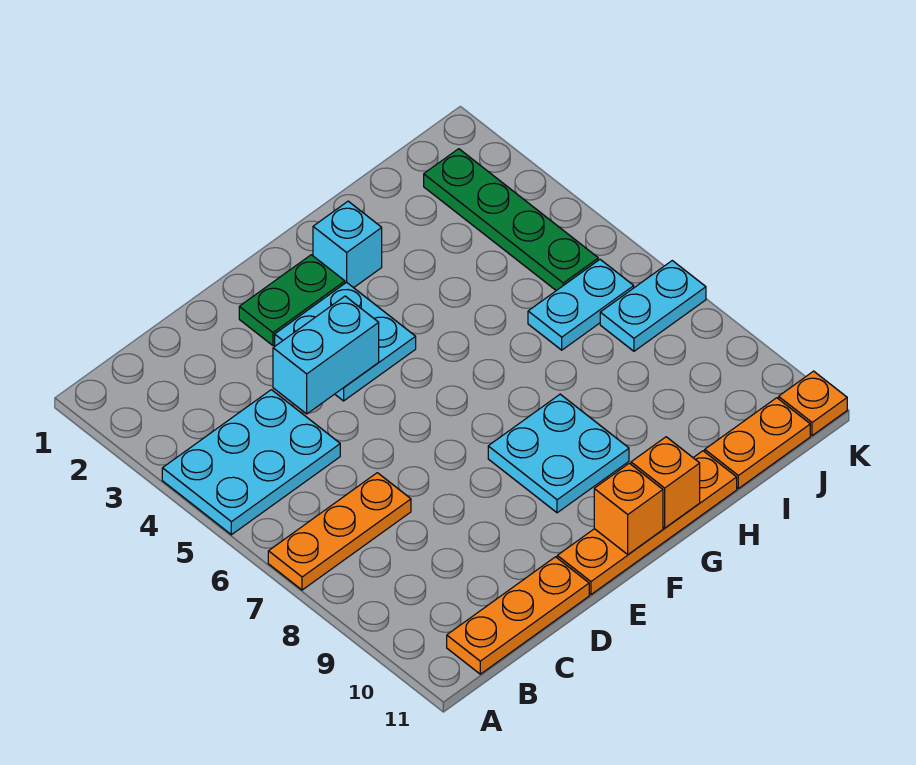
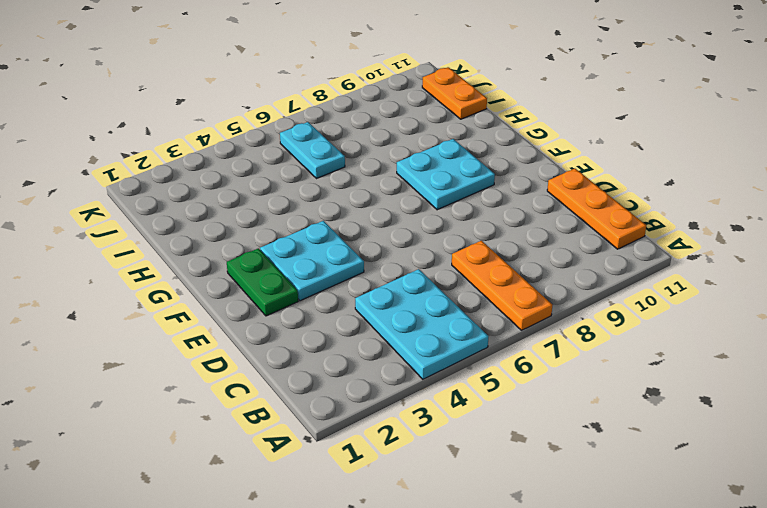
none -> orange 1x4 plate [557,451,737,595]
none -> cyan 1x1 brick [313,201,382,288]
none -> green 1x4 plate [424,149,598,291]

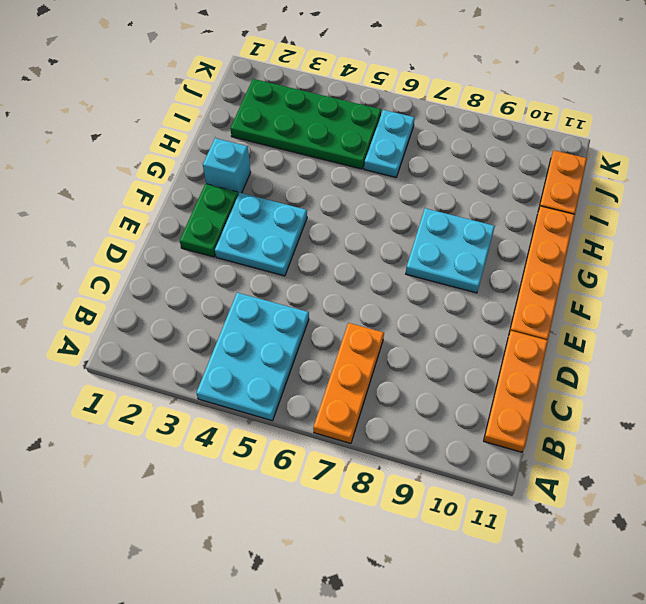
green 2x4 plate [230,79,381,169] -> green 1x4 plate [424,149,598,291]
none -> cyan 1x2 plate [600,261,706,351]
none -> orange 1x1 plate [779,371,847,436]
none -> cyan 1x2 brick [273,296,379,414]

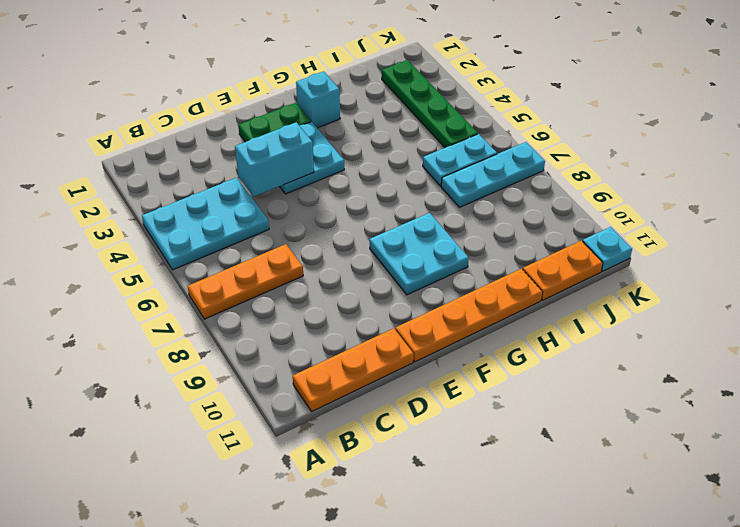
cyan 1x3 plate [441,142,545,207] -> cyan 1x2 plate [600,261,706,351]
cyan 1x1 plate [583,227,632,271] -> orange 1x1 plate [779,371,847,436]
none -> orange 1x1 brick [594,463,663,555]
none -> orange 1x1 brick [631,437,700,528]

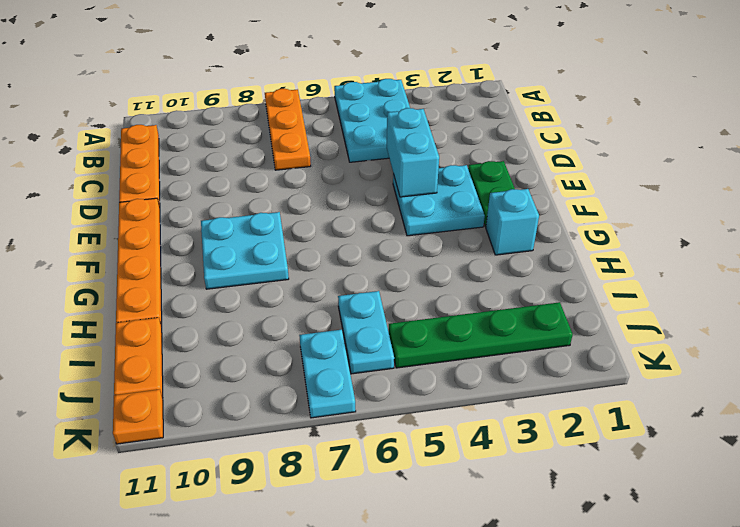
none -> orange 1x1 brick [594,463,663,555]
none -> orange 1x1 brick [631,437,700,528]

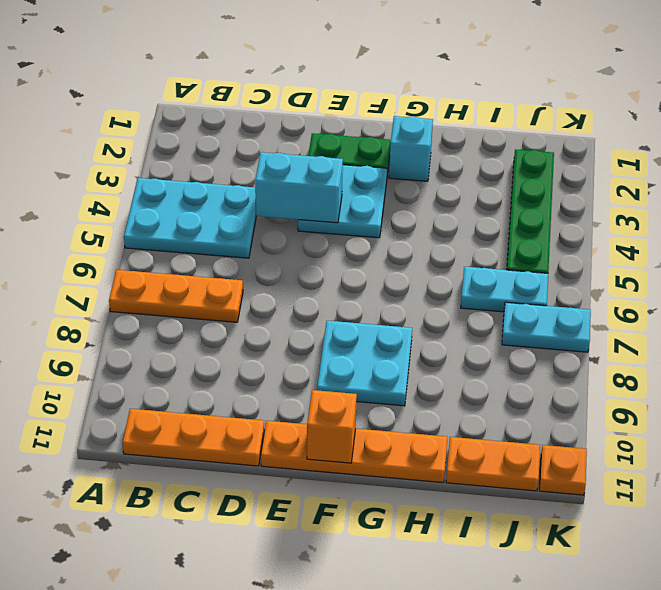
none -> orange 1x1 brick [631,437,700,528]

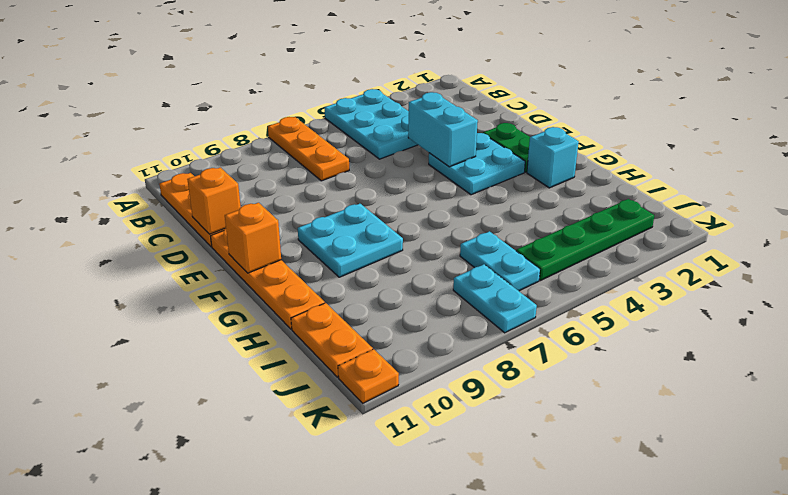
orange 1x1 brick [187,168,241,234] -> orange 1x1 brick moved to [631,437,700,528]

